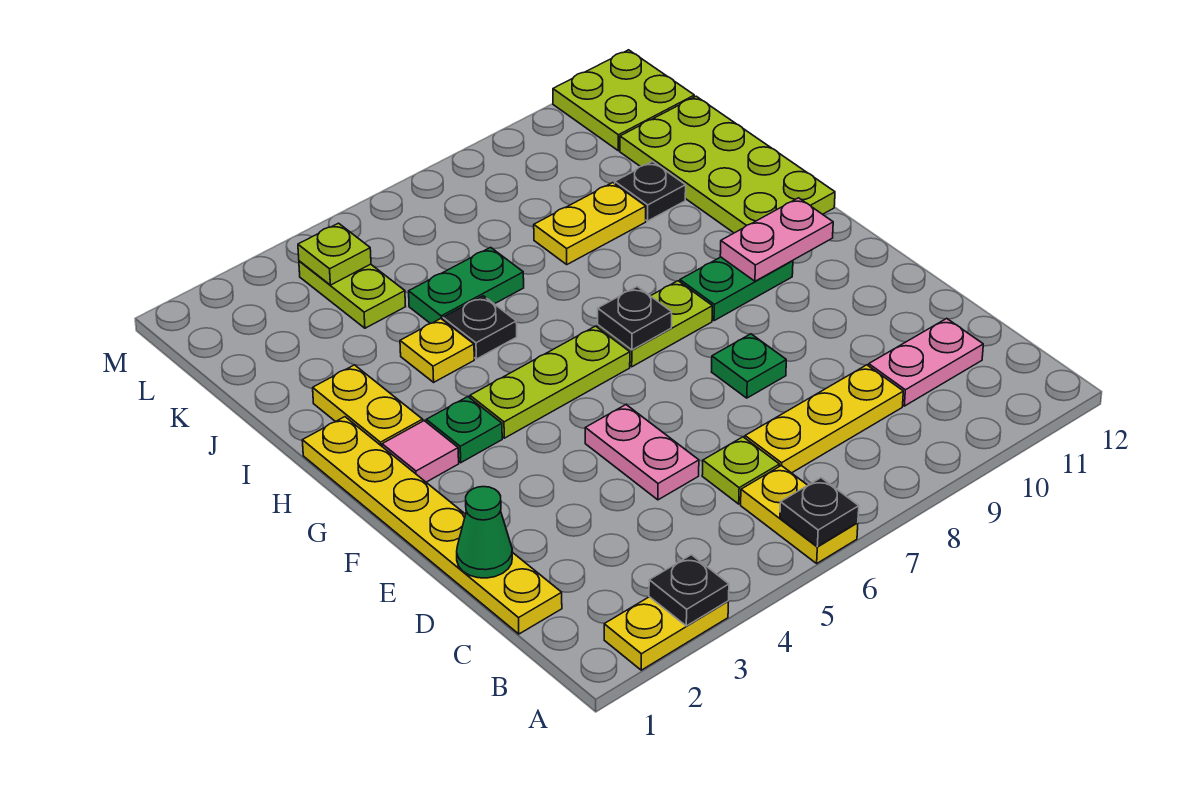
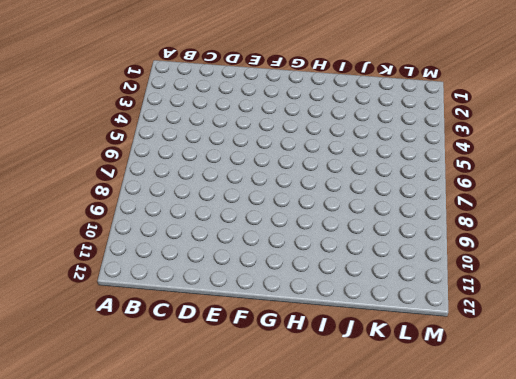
none -> yellow 1x2 plate [604,597,729,670]
none -> yellow 1x2 plate [741,466,858,563]
none -> yellow 1x6 plate [302,417,562,634]

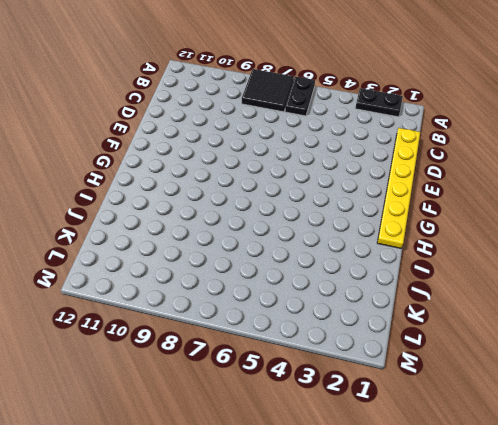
black 1x2 plate [355,88,403,117] -> yellow 1x2 plate [604,597,729,670]
black 1x2 plate [285,77,315,116] -> yellow 1x2 plate [741,466,858,563]
black 2x2 tile [242,69,294,112] -> none
none -> lime 1x1 plate [702,437,780,504]
none -> yellow 1x3 plate [745,365,903,473]
none -> pink 1x2 plate [869,318,983,406]

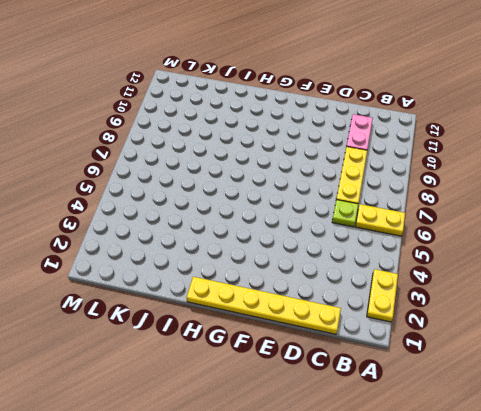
none -> pink 1x2 plate [585,405,699,500]
none -> green 1x1 plate [712,334,786,398]
none -> pink 1x1 tile [382,421,459,482]

